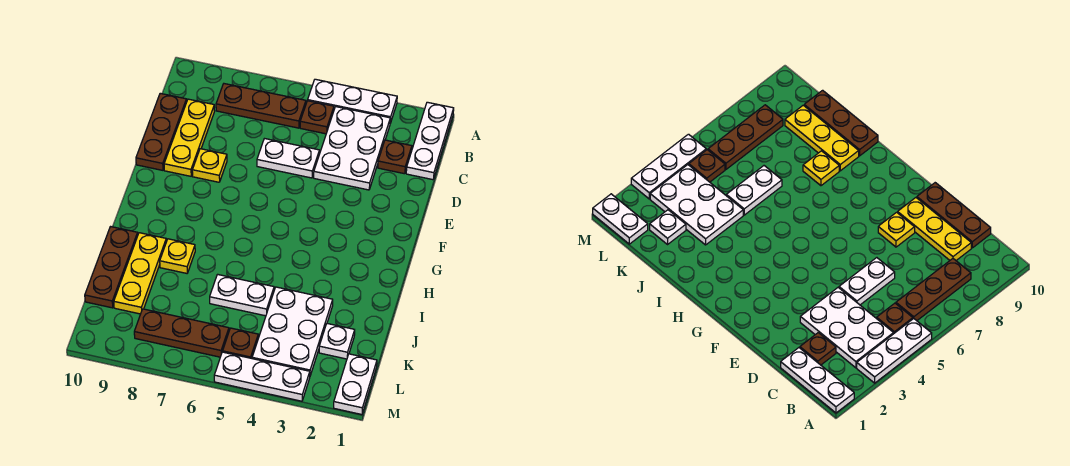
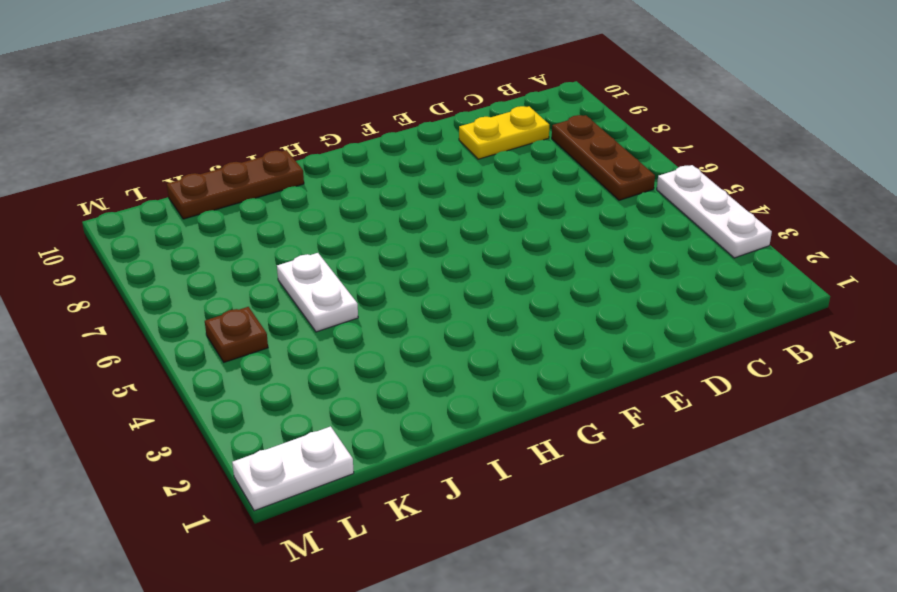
yellow 1x2 plate [459,106,549,159] -> yellow 1x3 plate [164,99,215,176]
none -> white 1x3 plate [406,102,454,180]
none -> white 2x3 plate [314,107,390,190]
none -> brown 1x1 plate [300,101,334,134]

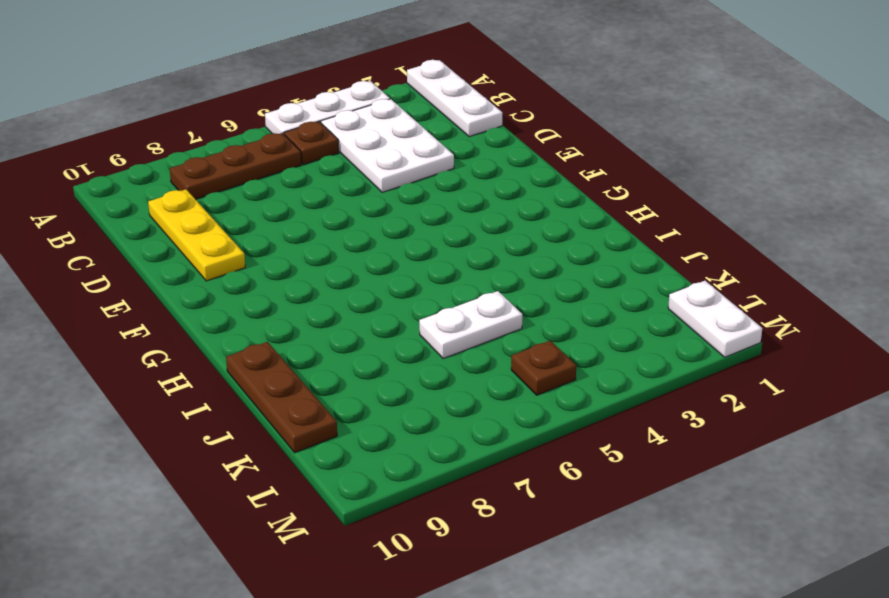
none -> brown 1x1 plate [378,140,412,174]
none -> brown 1x3 plate [136,93,187,170]
none -> white 1x2 plate [257,139,319,178]

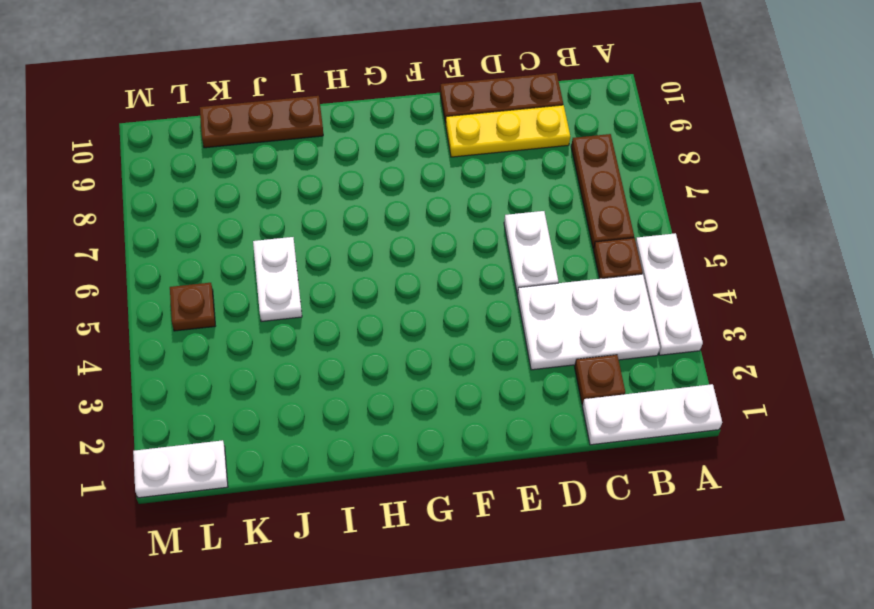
none -> yellow 1x1 plate [192,149,227,182]
none -> yellow 1x1 plate [160,239,195,273]
none -> yellow 1x3 plate [114,233,166,314]

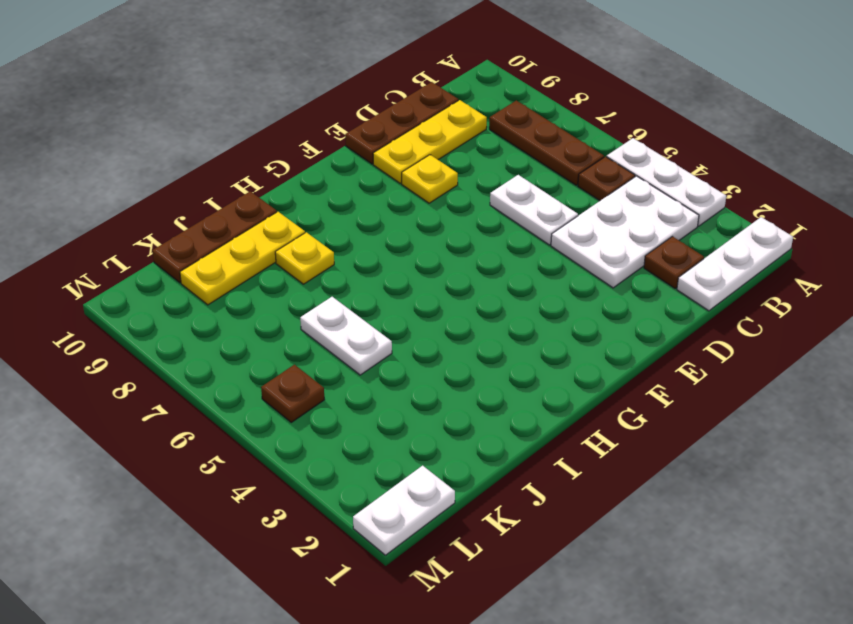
none -> white 2x3 plate [252,287,333,376]
none -> white 1x1 plate [319,324,355,359]
none -> brown 1x3 plate [134,309,229,357]

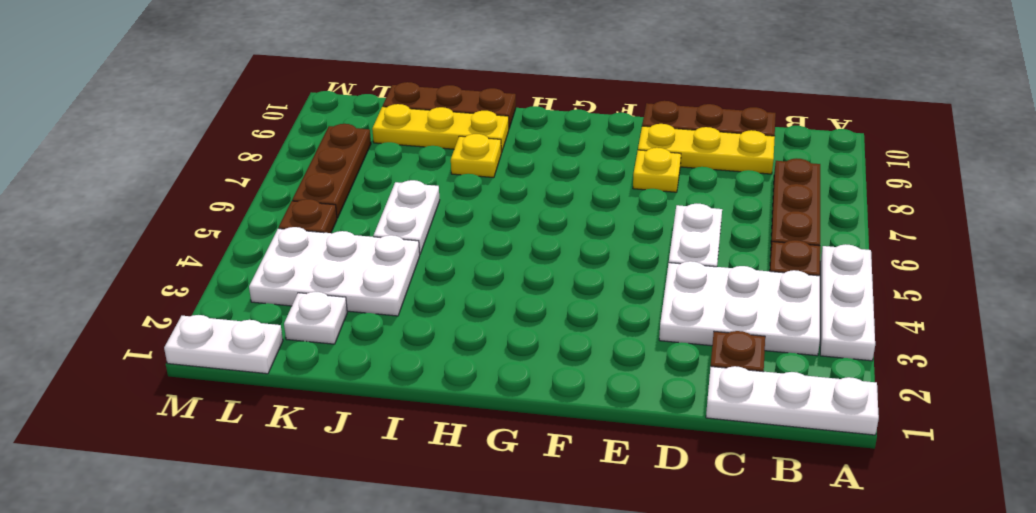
none -> white 1x3 plate [214,352,310,401]

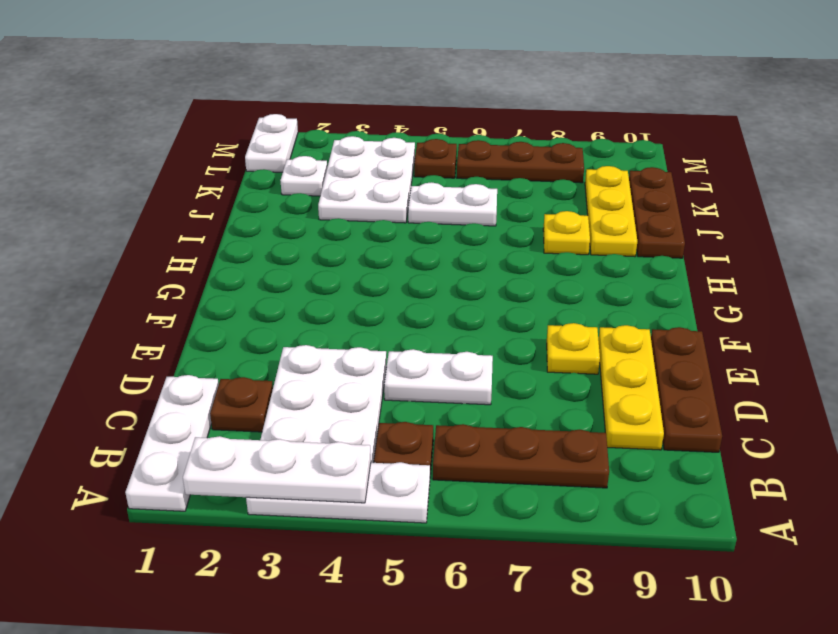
white 1x3 plate [183,436,371,503] -> white 1x3 plate moved to [214,352,310,401]

